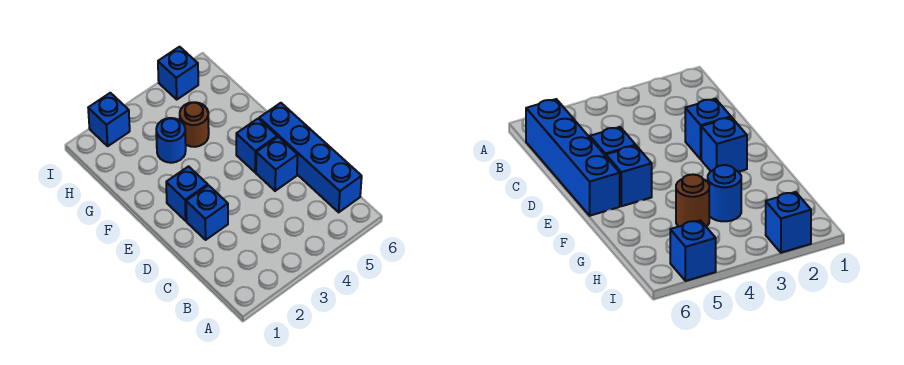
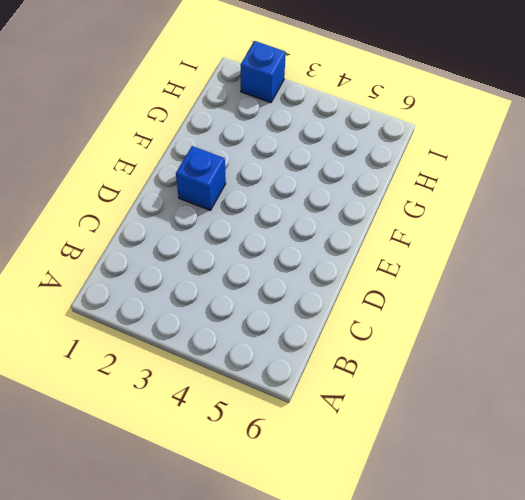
none -> blue 1x4 brick [259,103,362,212]
none -> blue 1x1 brick [186,185,228,240]

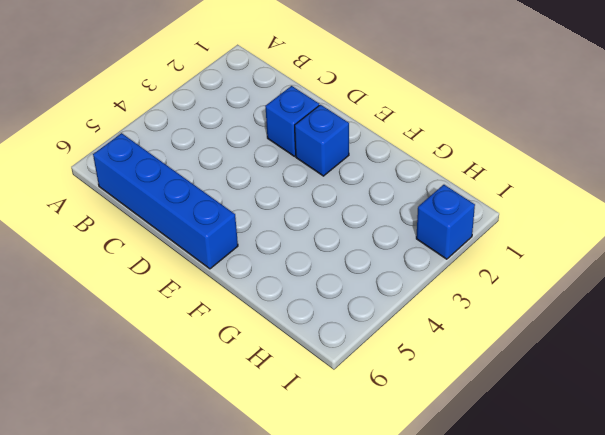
none -> blue 1x1 brick [256,137,298,191]
none -> blue 1x1 brick [236,119,277,172]

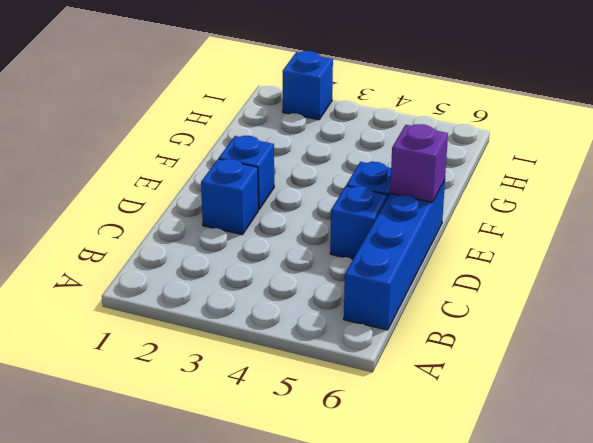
purple 1x1 brick [390,124,448,202] -> none
none -> blue 1x1 round brick [156,118,186,163]
none -> brown 1x1 round brick [180,102,209,147]

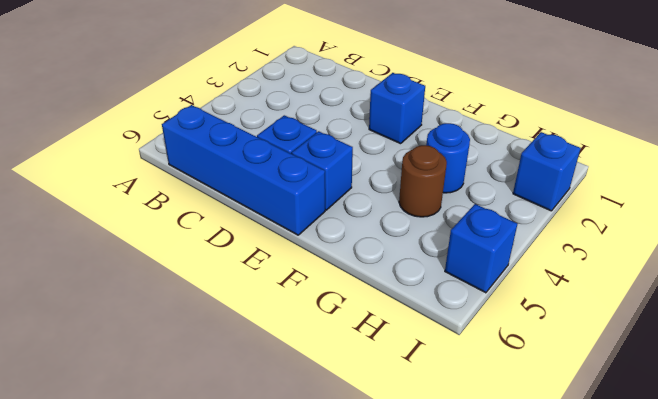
none -> blue 1x1 brick [186,185,228,240]

